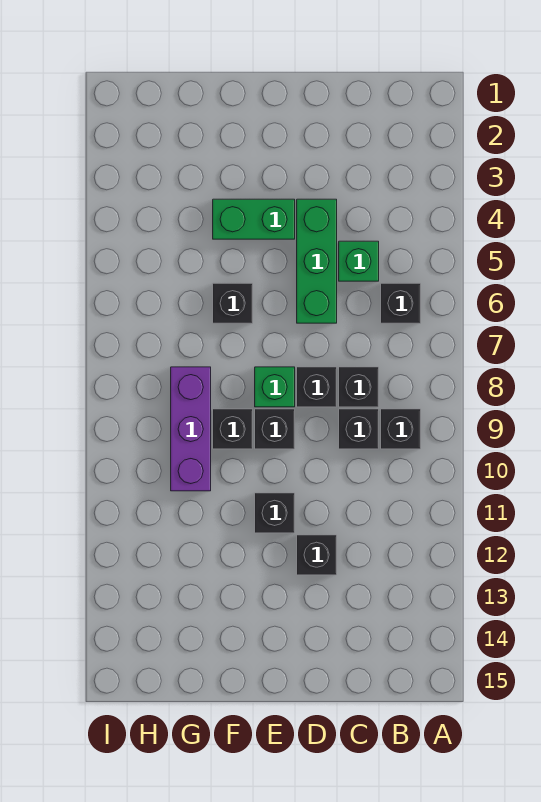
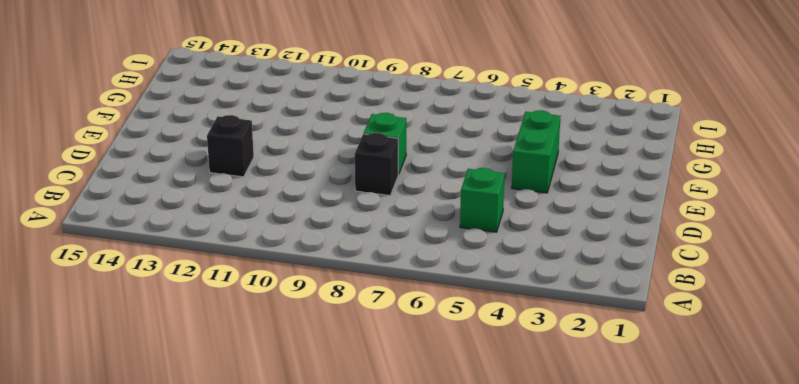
none -> black 1x1 brick [381,283,421,323]
none -> black 1x1 brick [381,409,421,449]
none -> black 1x1 brick [339,367,379,407]

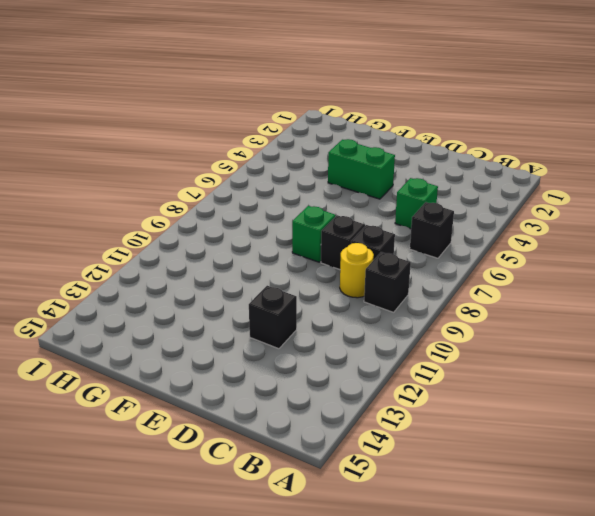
yellow 1x1 round brick [340,243,374,298] -> black 1x1 brick [339,409,379,449]
none -> green 1x3 brick [297,199,337,323]
none -> black 1x1 brick [255,409,295,449]
none -> black 1x1 brick [255,493,295,533]

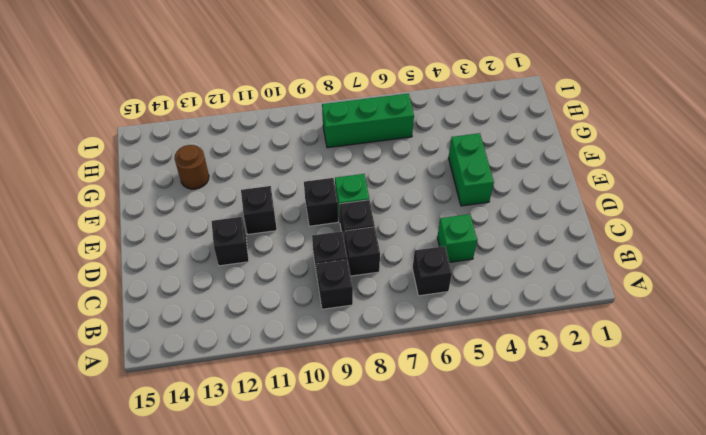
brown 1x1 round brick [175,145,209,189] -> none
green 1x3 brick [322,94,414,148] -> green 1x3 brick moved to [297,199,337,323]
none -> black 1x1 brick [213,283,253,323]
none -> black 1x1 brick [213,409,253,449]
none -> purple 1x3 brick [171,367,211,491]

